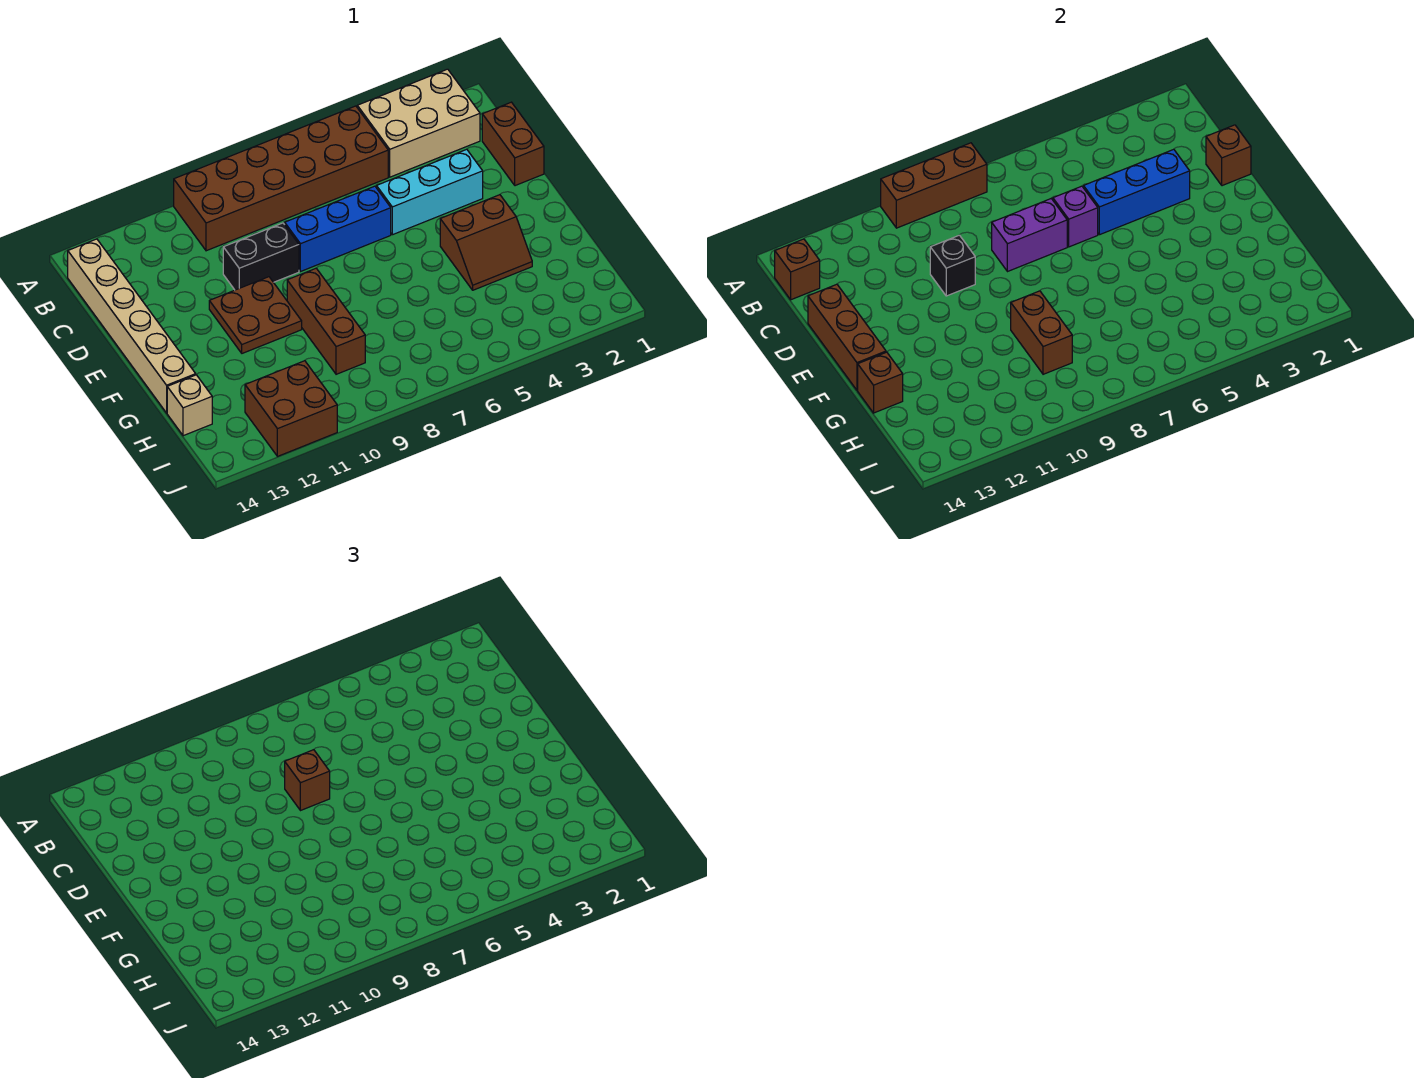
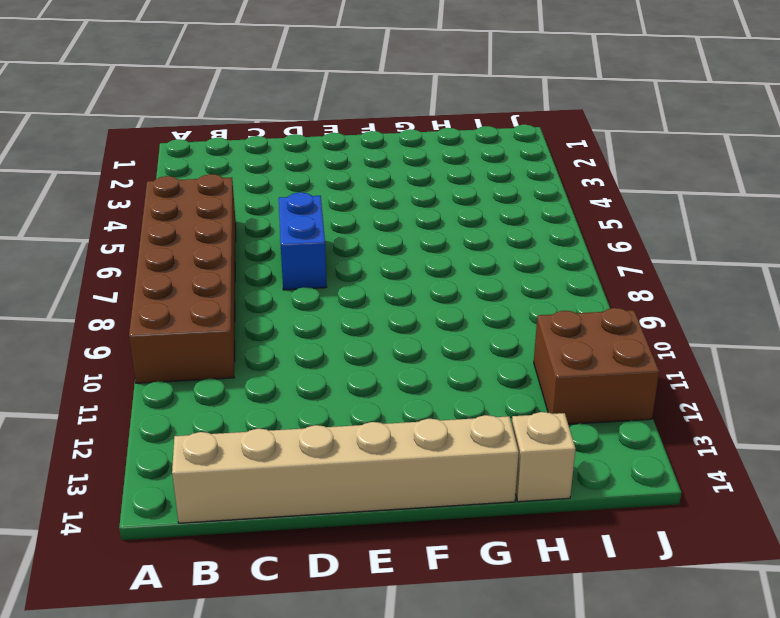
blue 1x2 brick [279,192,327,290] -> blue 1x3 brick [285,186,391,272]
none -> tan 2x3 brick [357,69,480,177]
none -> brown 1x2 brick [482,102,544,186]
none -> cyan 1x3 brick [377,149,483,235]

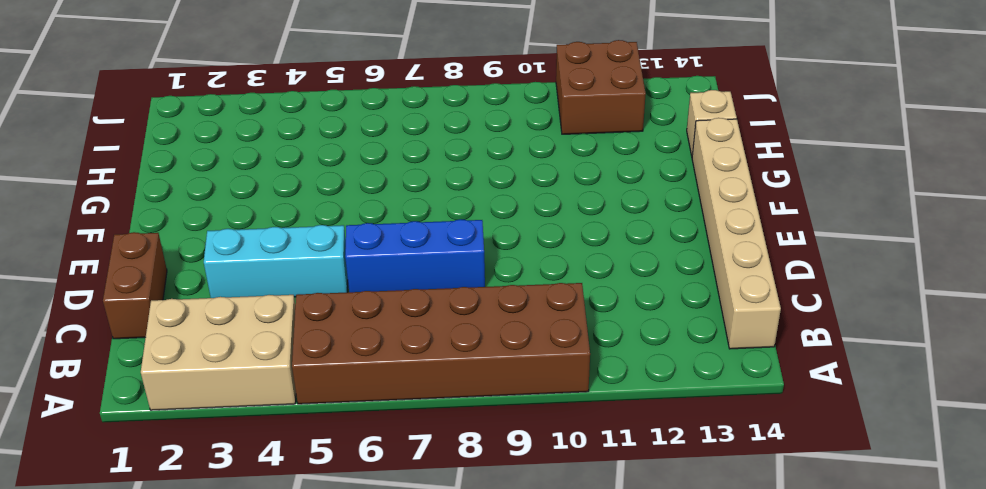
none -> black 1x2 brick [223,223,299,290]
none -> brown 2x2 plate [209,277,302,353]
none -> brown 2x2 slope [440,195,532,290]

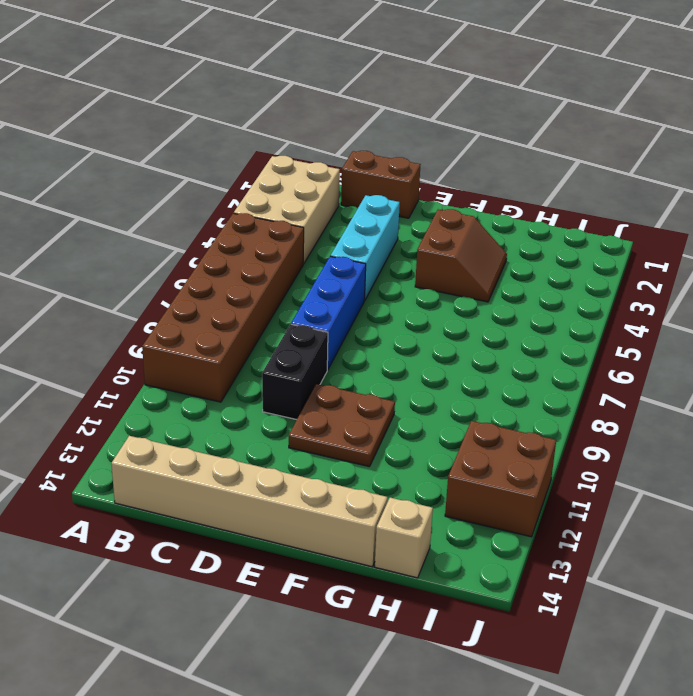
none -> brown 1x3 brick [287,268,365,374]
none -> brown 1x3 brick [881,143,987,228]
none -> brown 1x1 brick [775,239,820,300]

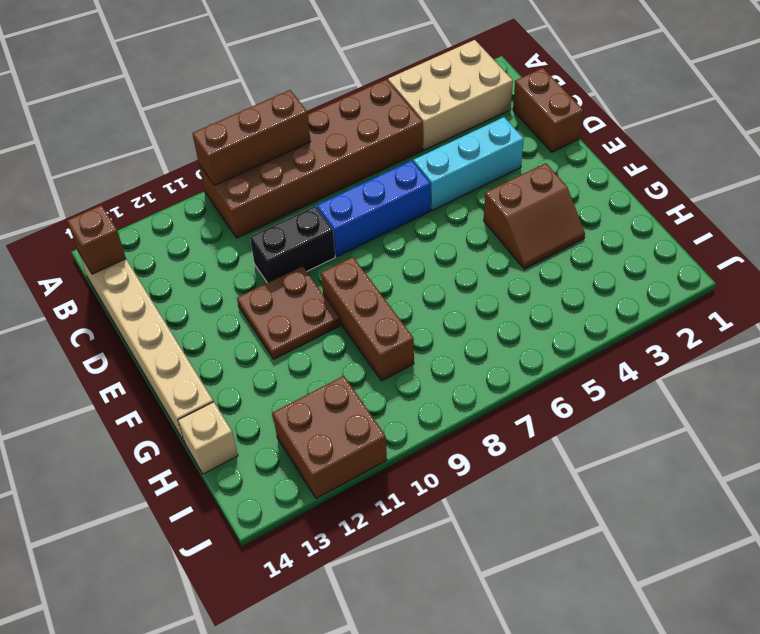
none -> brown 1x1 brick [1206,125,1251,186]
none -> blue 1x3 brick [1084,149,1190,235]
none -> purple 1x1 brick [1053,186,1098,247]

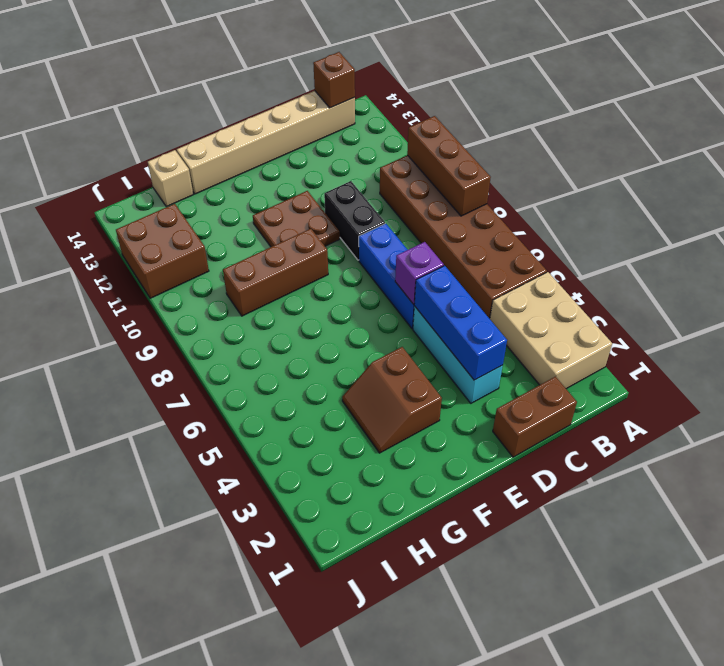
none -> brown 1x1 brick [1206,125,1251,186]
none -> purple 1x2 brick [992,198,1067,272]
none -> black 1x1 brick [930,235,975,296]

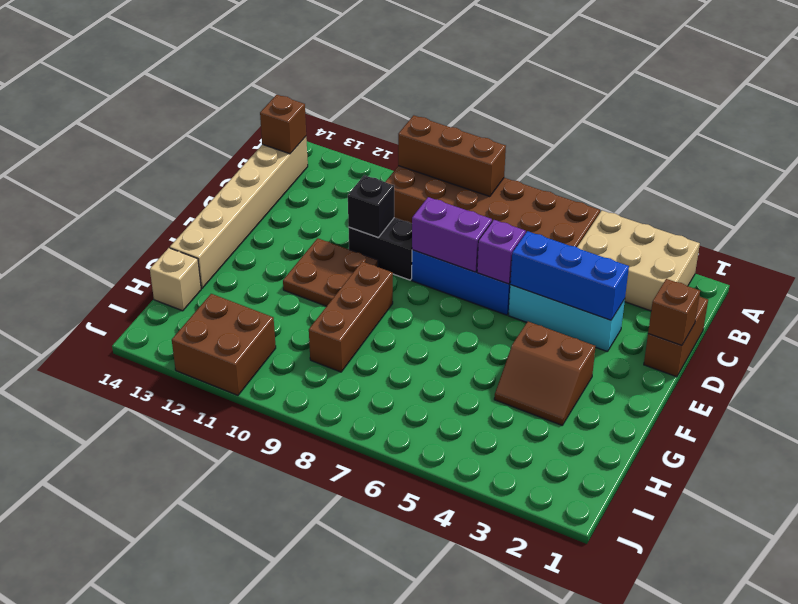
none -> brown 1x3 brick [808,284,886,390]
none -> brown 1x2 brick [1011,291,1072,374]
none -> brown 1x1 brick [858,352,903,413]

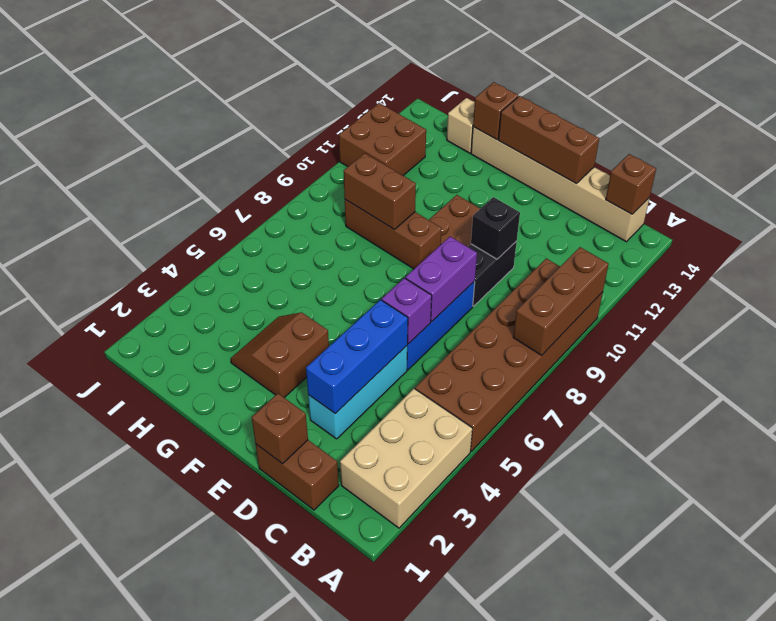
none -> brown 1x1 brick [285,750,330,811]

